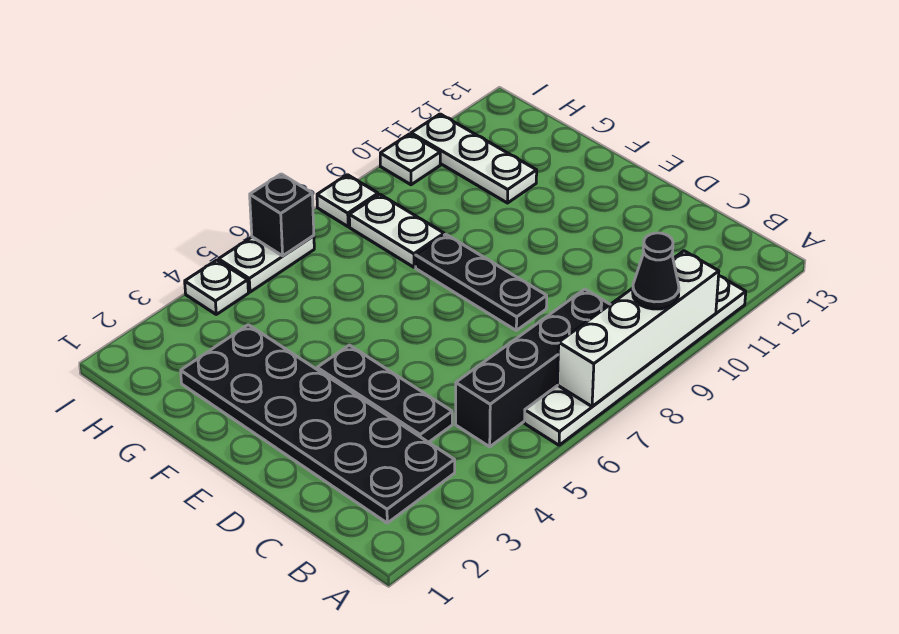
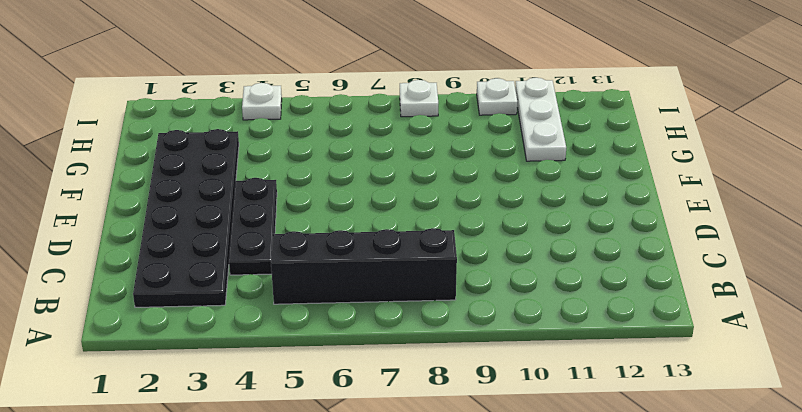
none -> white 1x6 plate [525,276,746,445]
none -> black 1x3 plate [415,234,547,330]
none -> white 1x2 plate [349,194,444,267]

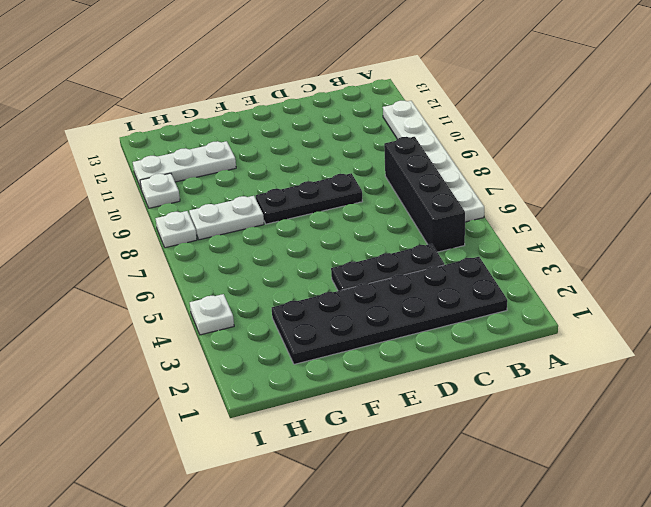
none -> white 1x2 plate [219,236,314,292]
none -> white 1x4 brick [557,251,719,406]
none -> black 1x1 brick [250,174,314,256]

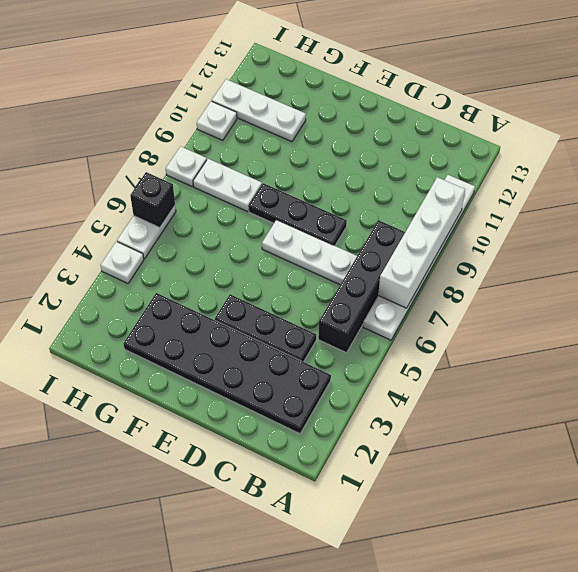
white 1x3 plate [262,220,357,285] -> none
none -> black 1x1 cone [633,233,679,309]

